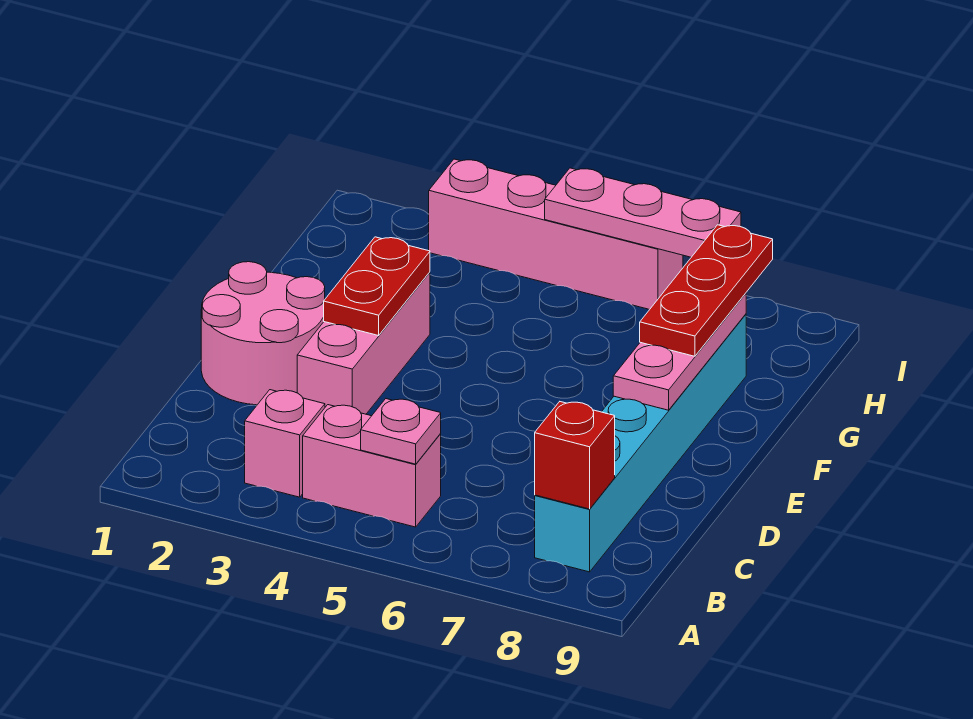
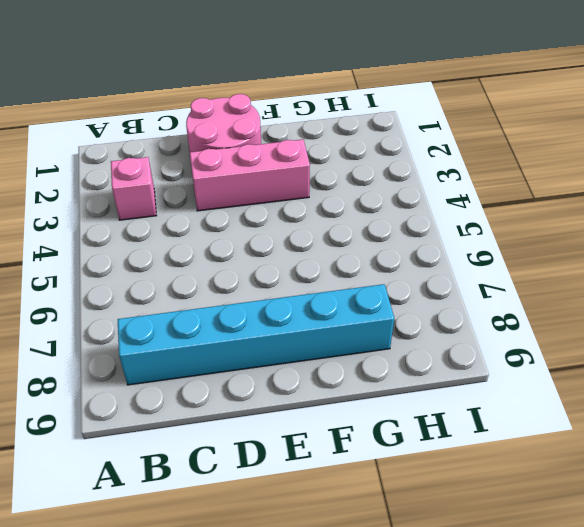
none -> pink 1x2 brick [303,405,441,527]
none -> pink 1x4 brick [429,159,683,310]
none -> pink 1x1 plate [361,399,441,464]

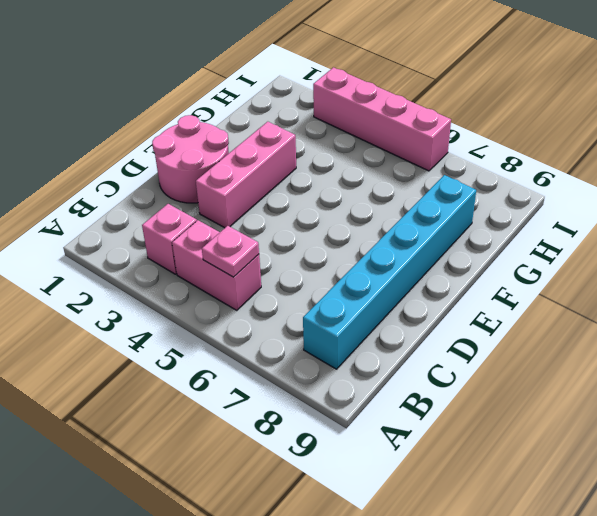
none -> red 1x1 brick [535,402,615,509]
none -> red 1x2 plate [324,237,430,336]
none -> pink 1x3 plate [613,293,746,410]

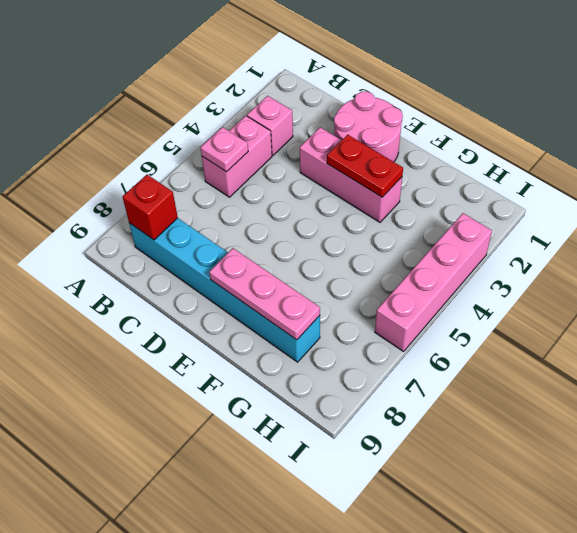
none -> pink 1x3 plate [545,168,741,257]
none -> red 1x3 plate [640,225,773,356]

